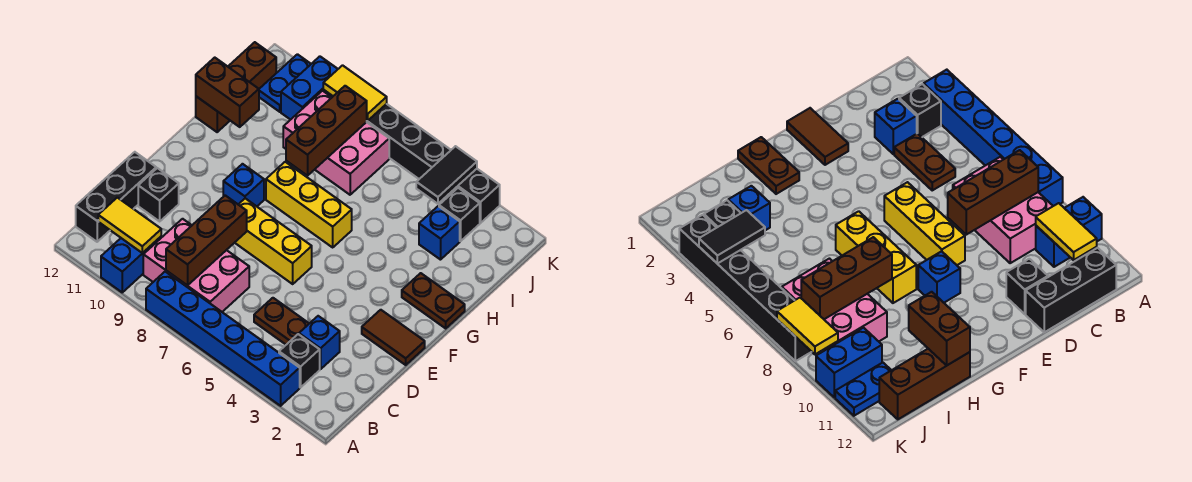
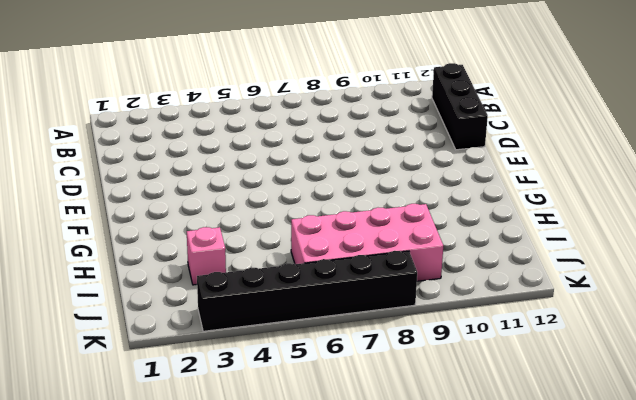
pink 1x1 brick [187,227,226,285] -> blue 1x1 brick [419,206,460,260]
pink 2x4 brick [291,204,443,281] -> pink 2x3 brick [283,91,389,195]
none -> blue 1x6 brick [146,272,300,406]
none -> blue 1x2 brick [101,237,161,292]
none -> black 1x1 brick [279,334,320,388]

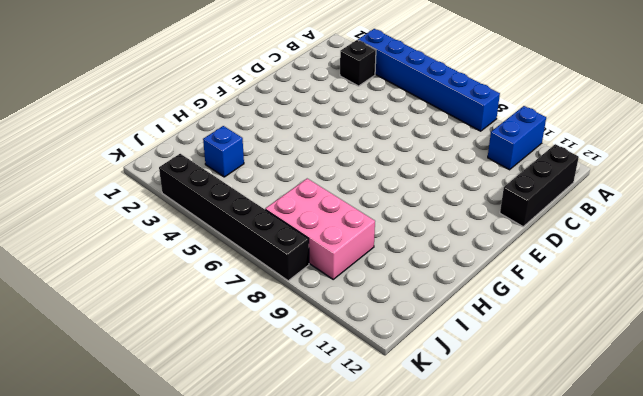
none -> pink 2x3 brick [143,219,249,312]
none -> blue 1x1 brick [299,316,340,369]
none -> brown 1x2 plate [254,298,309,345]

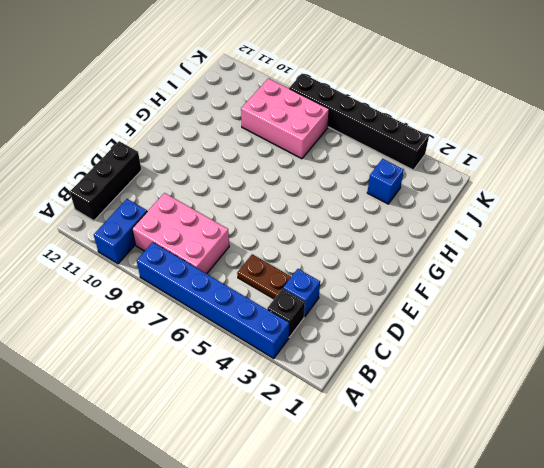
none -> black 1x1 brick [138,168,179,221]
none -> brown 1x2 tile [362,310,425,365]
none -> yellow 1x3 brick [235,198,312,284]

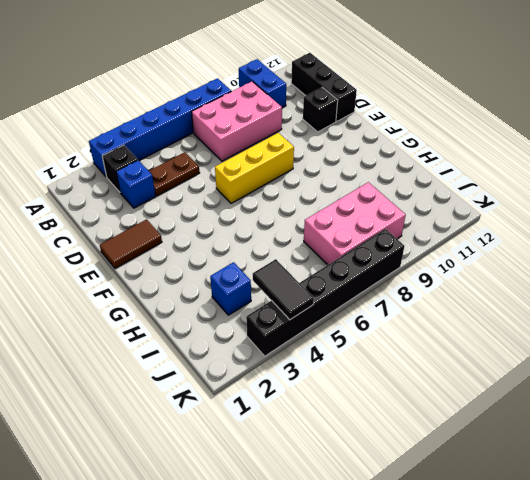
none -> blue 1x1 brick [223,164,264,206]
none -> brown 1x2 plate [402,273,465,328]
none -> yellow 1x3 brick [266,162,352,247]

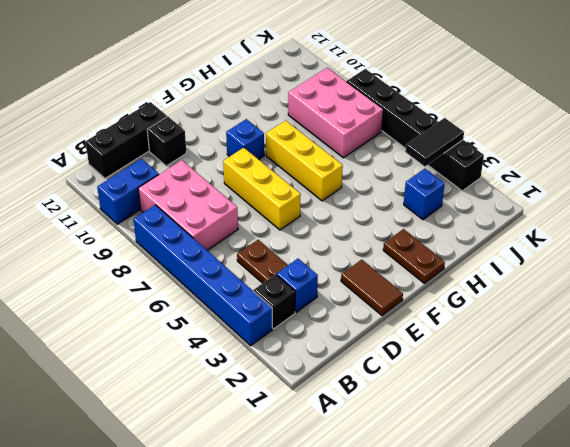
none -> brown 1x3 brick [196,42,276,132]
none -> black 1x1 brick [439,188,480,241]
none -> blue 1x2 brick [281,56,338,120]

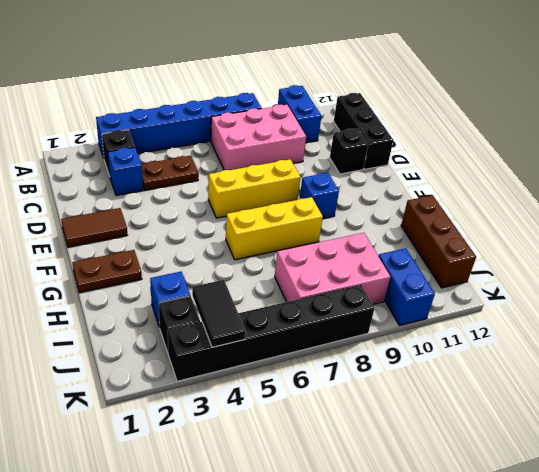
none -> blue 1x2 plate [259,54,311,112]
none -> brown 1x3 brick [166,195,247,286]
none -> yellow 1x2 tile [98,198,161,253]

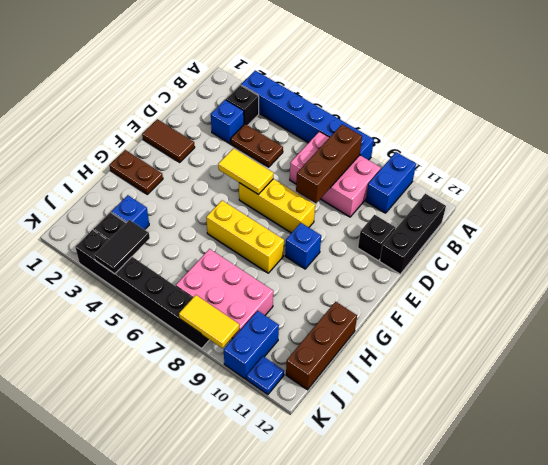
yellow 1x2 tile [218,148,274,195] -> yellow 1x2 tile moved to [98,198,161,253]
blue 1x1 plate [246,356,284,395] -> blue 1x2 plate [259,54,311,112]
none -> brown 1x3 brick [286,86,367,176]
none -> brown 1x2 brick [196,58,259,127]

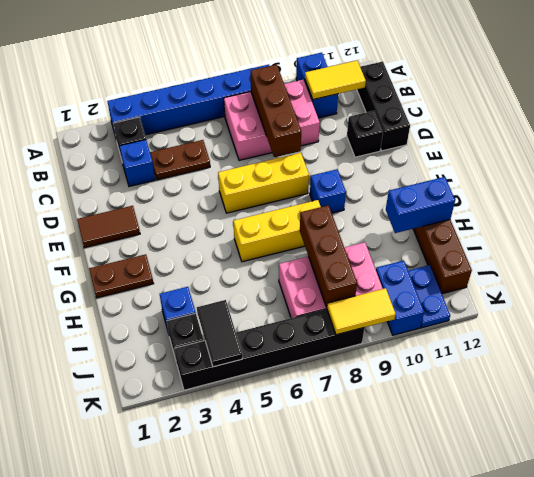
blue 1x2 brick [386,177,455,233] -> brown 1x2 brick [196,58,259,127]

